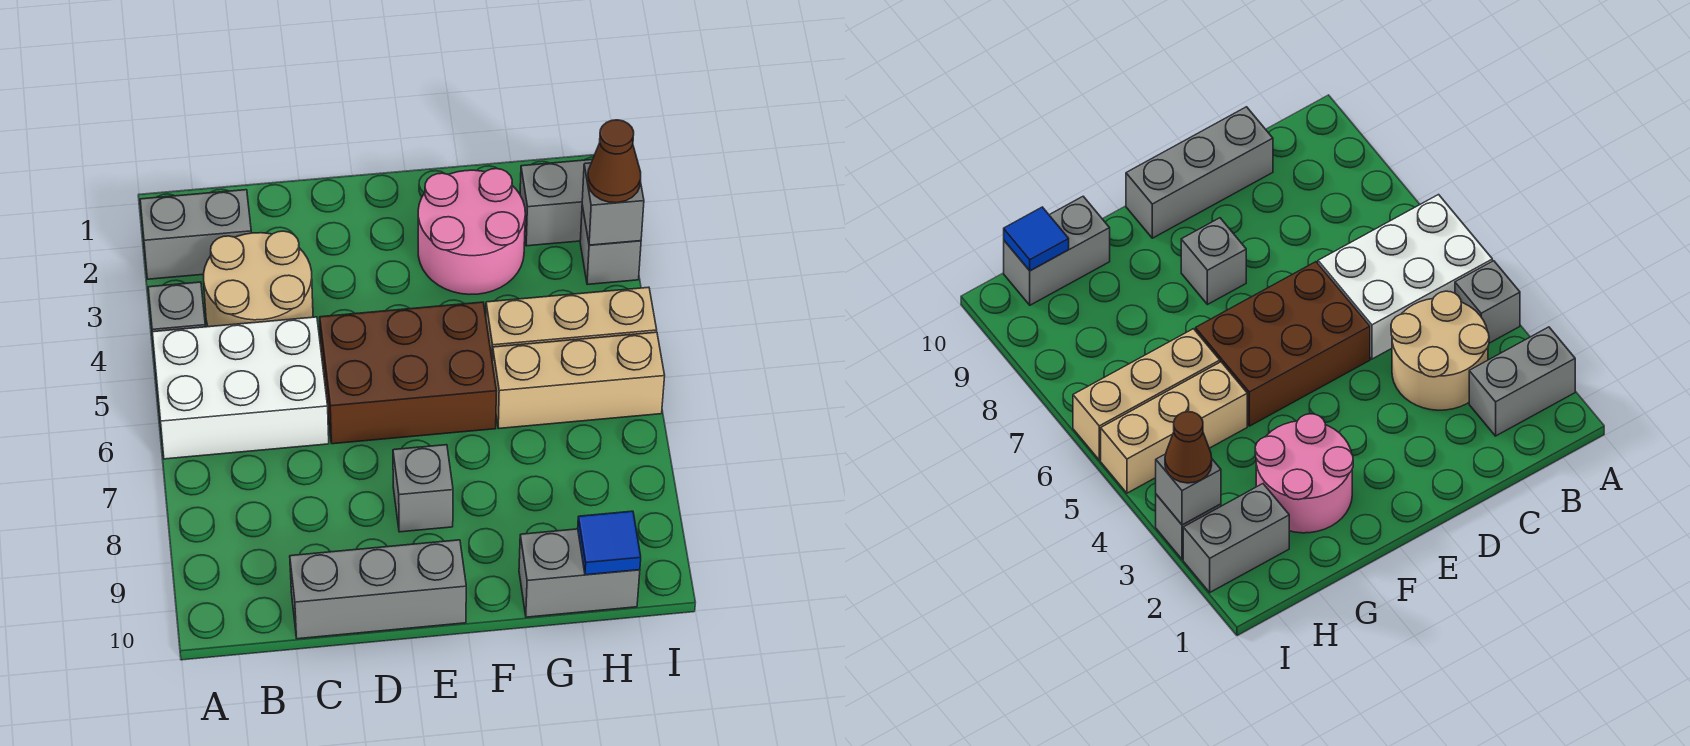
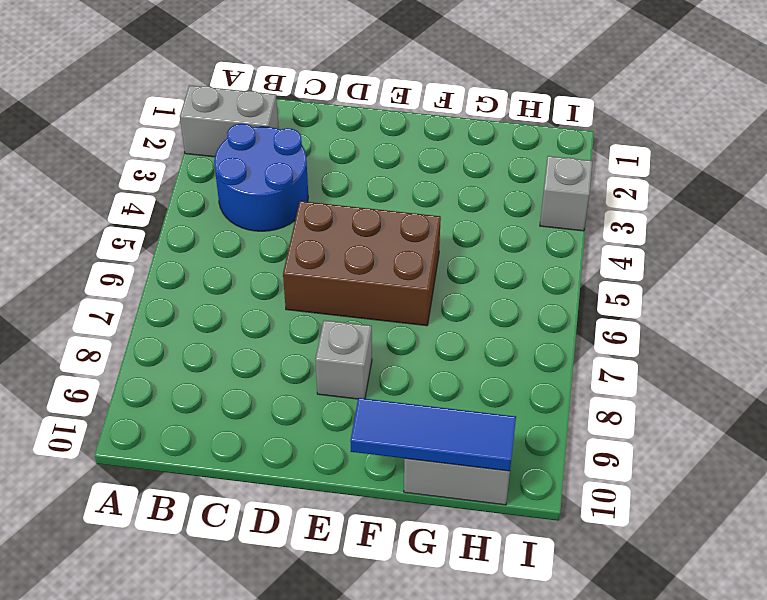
blue 2x2 round brick [214,124,308,231] -> tan 2x2 round brick [204,231,313,327]
blue 1x3 tile [350,398,516,471] -> blue 1x1 tile [578,511,641,575]
none -> grey 1x1 brick [148,282,205,335]
none -> white 2x3 brick [152,317,329,459]
none -> grey 1x3 brick [290,540,466,639]

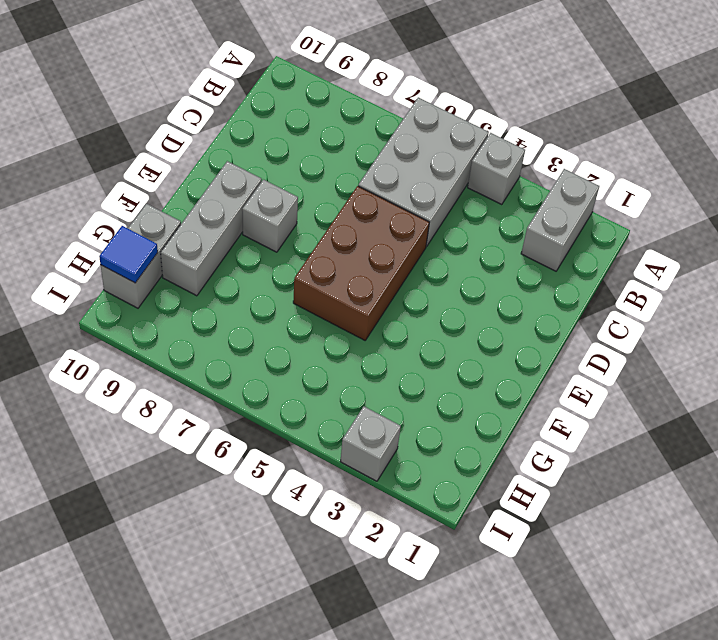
grey 2x3 brick [358,97,489,246] -> white 2x3 brick [152,317,329,459]
grey 1x3 brick [161,161,262,296] -> grey 1x3 brick moved to [290,540,466,639]
none -> tan 2x2 round brick [204,231,313,327]
none -> pink 2x2 round brick [418,169,525,295]
none -> tan 1x3 brick [486,287,657,361]

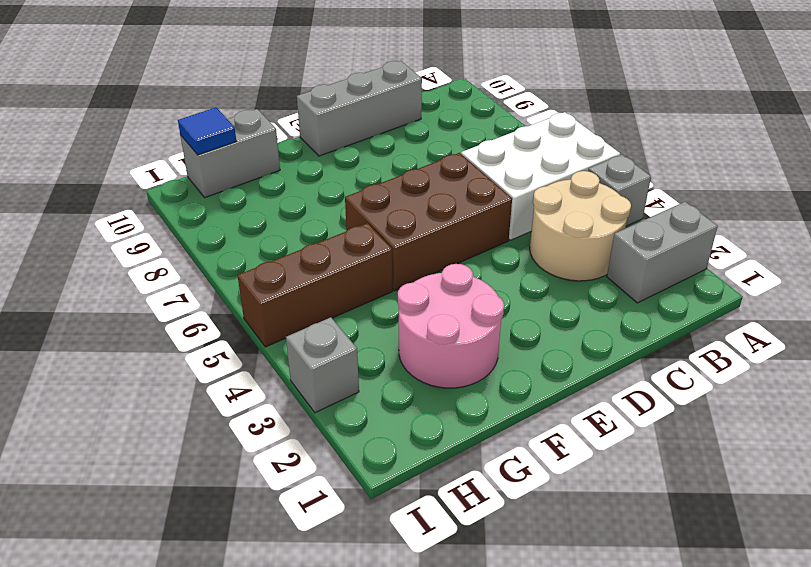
brown 1x3 brick [238,223,393,347] -> tan 1x3 brick [486,287,657,361]
none -> grey 1x1 brick [393,445,453,532]
none -> tan 1x3 brick [492,332,665,428]
none -> grey 1x2 brick [520,160,592,246]

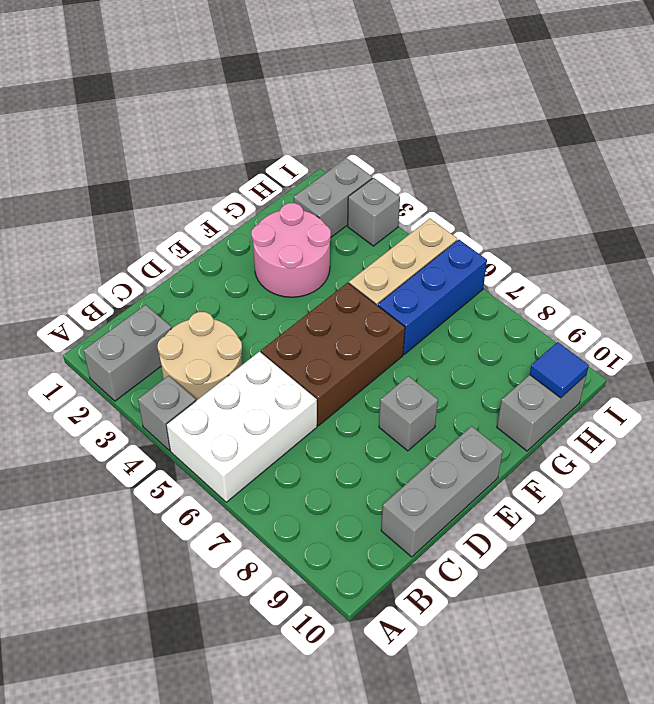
blue 1x3 brick [378,240,487,354] -> tan 1x3 brick [492,332,665,428]
none -> grey 1x1 brick [582,163,644,245]
none -> brown 1x1 cone [588,120,641,203]

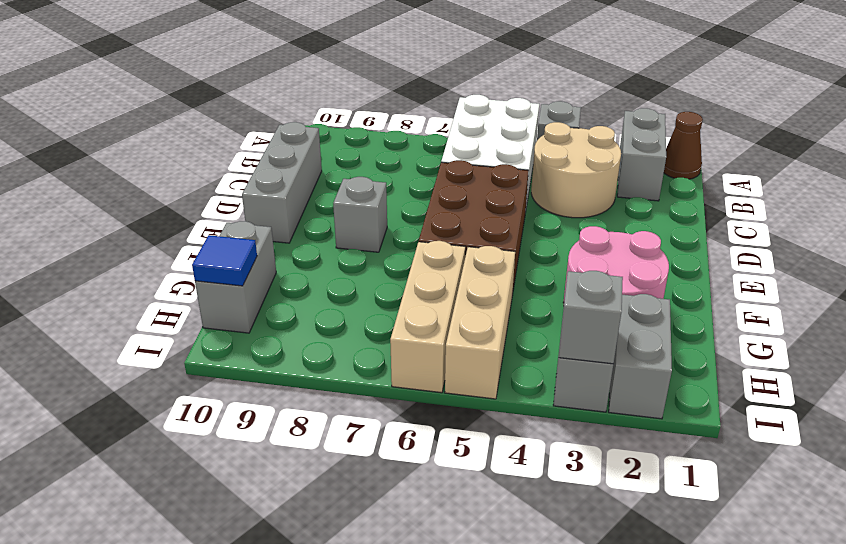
brown 1x1 cone [664,112,703,179] -> brown 1x1 cone moved to [588,120,641,203]

